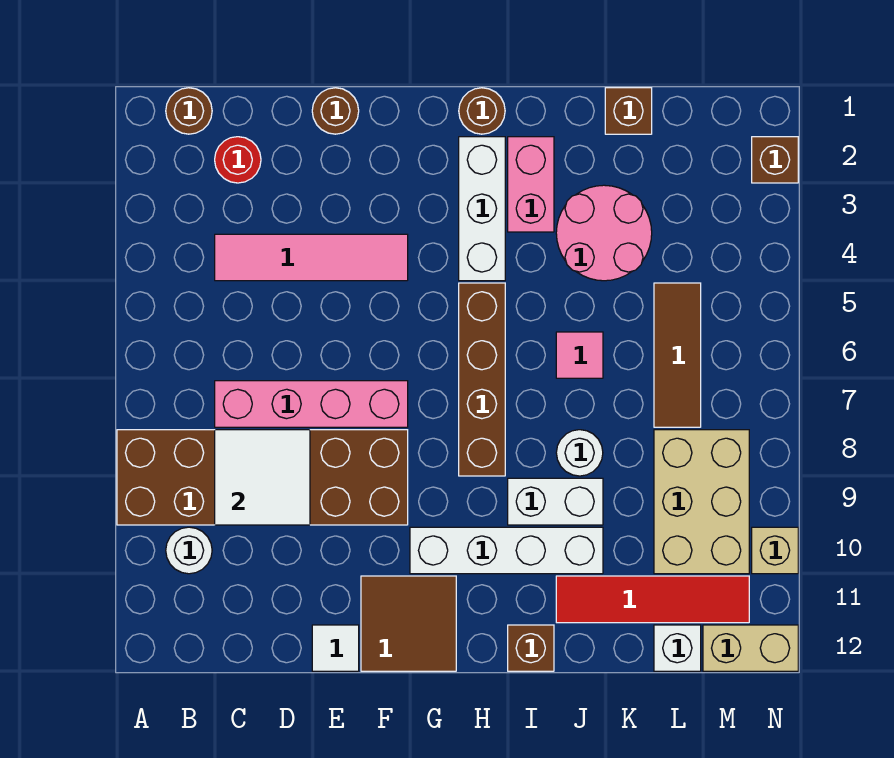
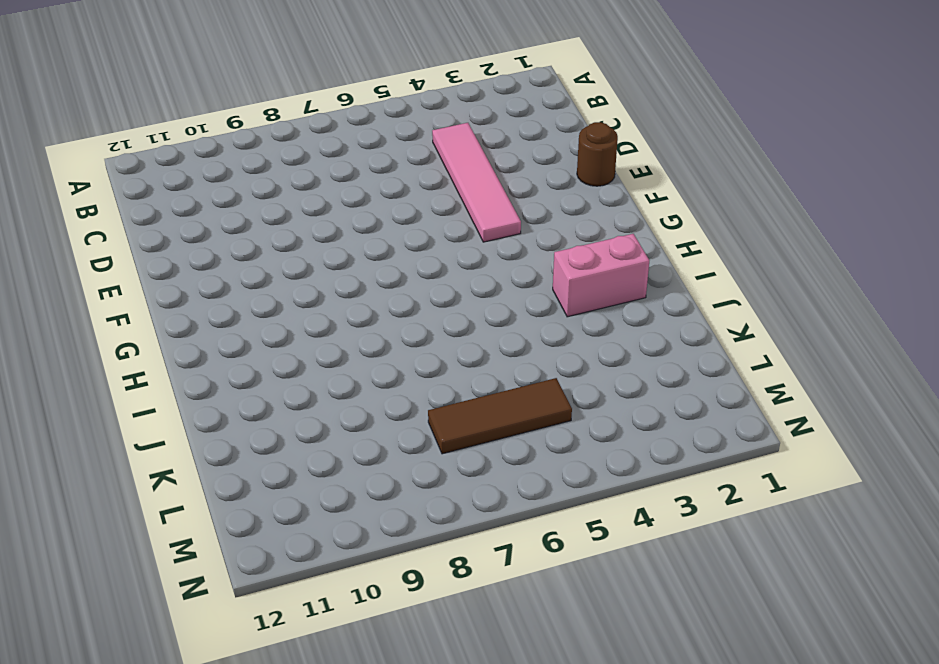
none -> brown 2x6 brick [117,430,408,525]
none -> brown 1x1 round brick [166,88,212,134]
none -> white 1x1 round brick [166,527,212,574]

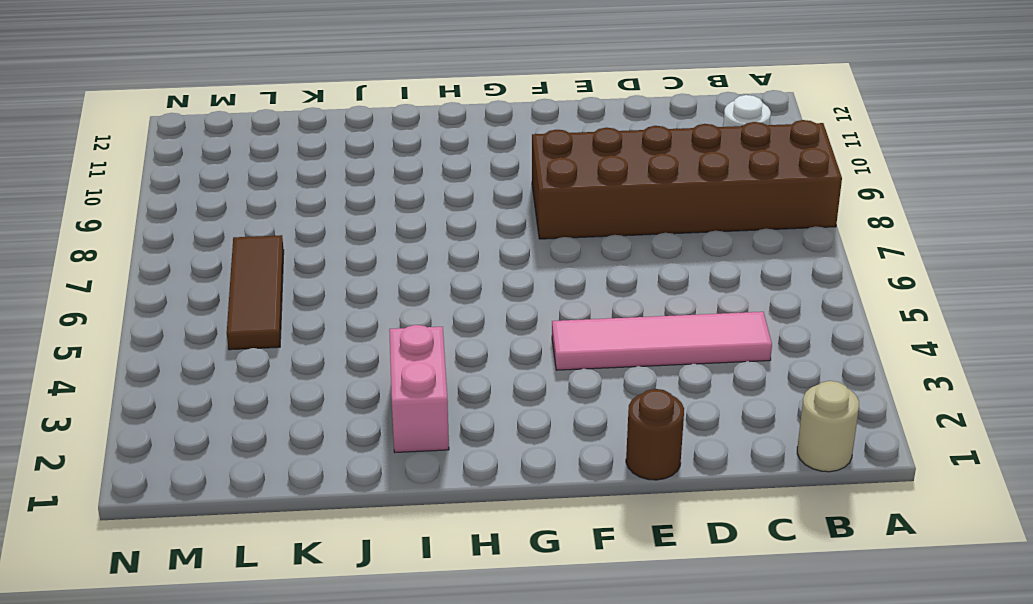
tan 1x1 round brick [797,381,859,472] -> brown 1x1 round brick [166,88,212,134]
none -> red 1x1 round brick [215,137,261,183]
none -> pink 1x4 brick [215,381,408,427]
none -> white 1x1 tile [312,625,359,671]

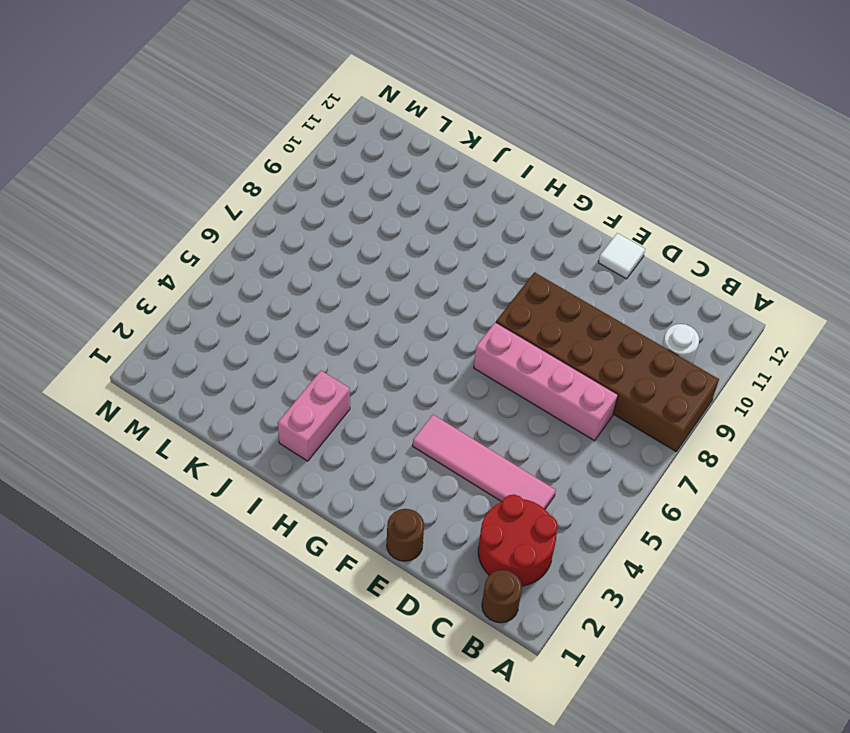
red 2x2 round brick [478,495,558,586] -> red 1x1 round brick [215,137,261,183]
none -> brown 2x2 tile [361,576,456,671]
none -> white 1x4 brick [410,527,603,574]
none -> brown 1x1 round brick [459,88,505,134]

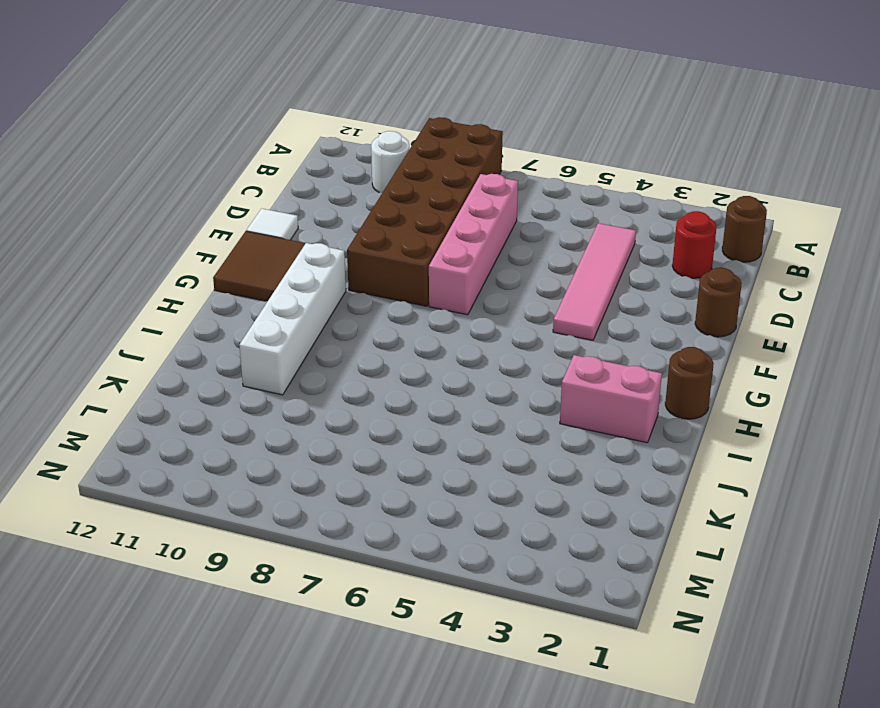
none -> white 1x3 brick [459,137,505,281]
none -> brown 1x4 brick [459,283,505,476]
none -> white 1x2 brick [508,478,603,525]

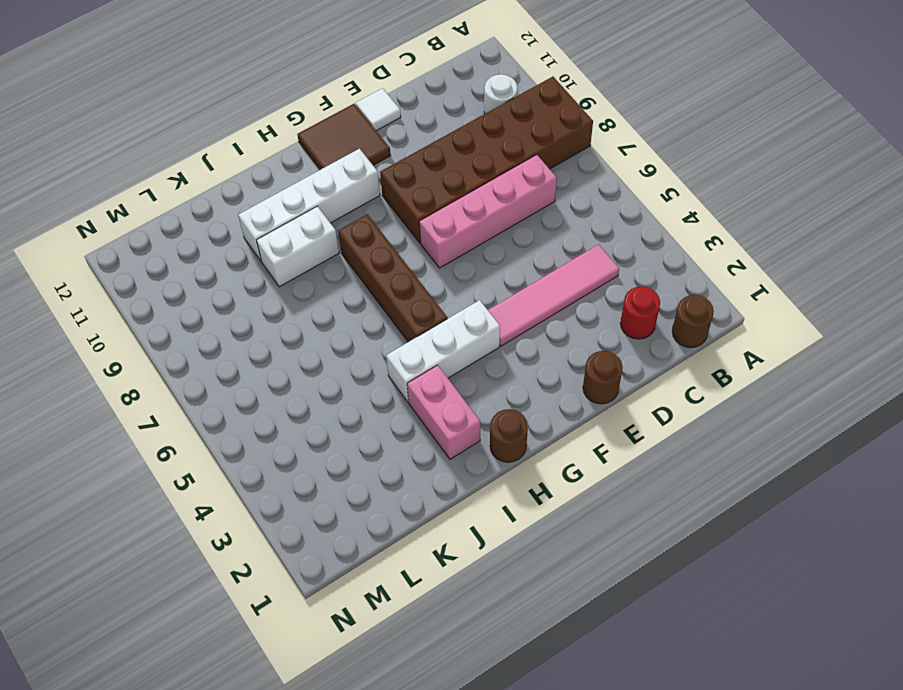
white 1x3 brick [386,300,500,402] -> white 1x3 brick turned to [459,137,505,281]
none -> brown 1x1 brick [508,625,554,671]
none -> pink 2x2 round brick [556,185,652,281]
none -> pink 1x1 tile [556,332,603,378]

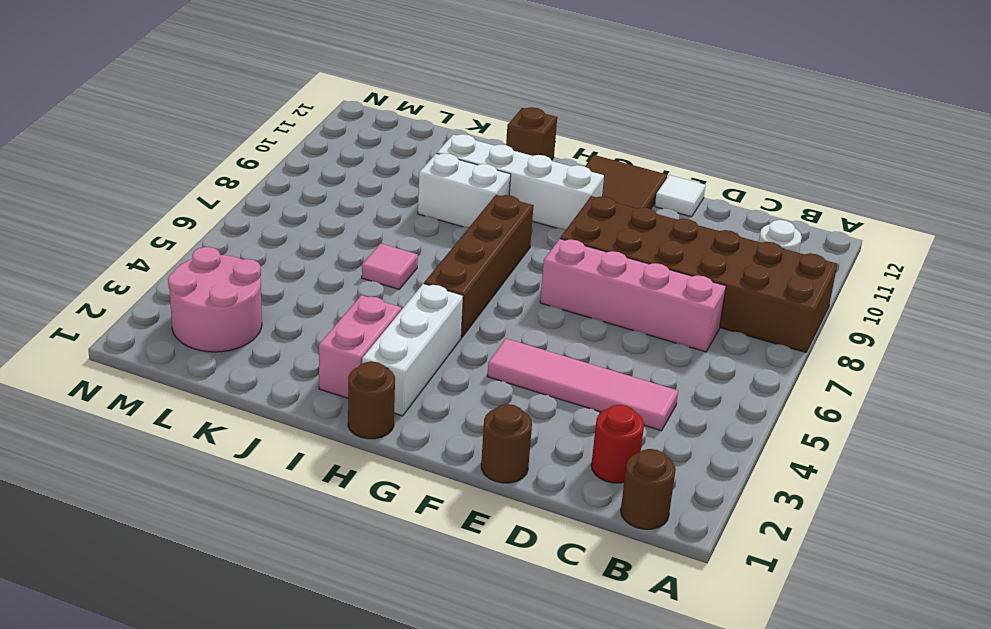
pink 2x2 round brick [168,247,262,352] -> pink 2x2 round brick moved to [556,185,652,281]
none -> white 1x1 round brick [556,430,603,476]
none -> red 1x4 tile [556,576,749,623]
none -> brown 1x1 brick [605,88,652,134]

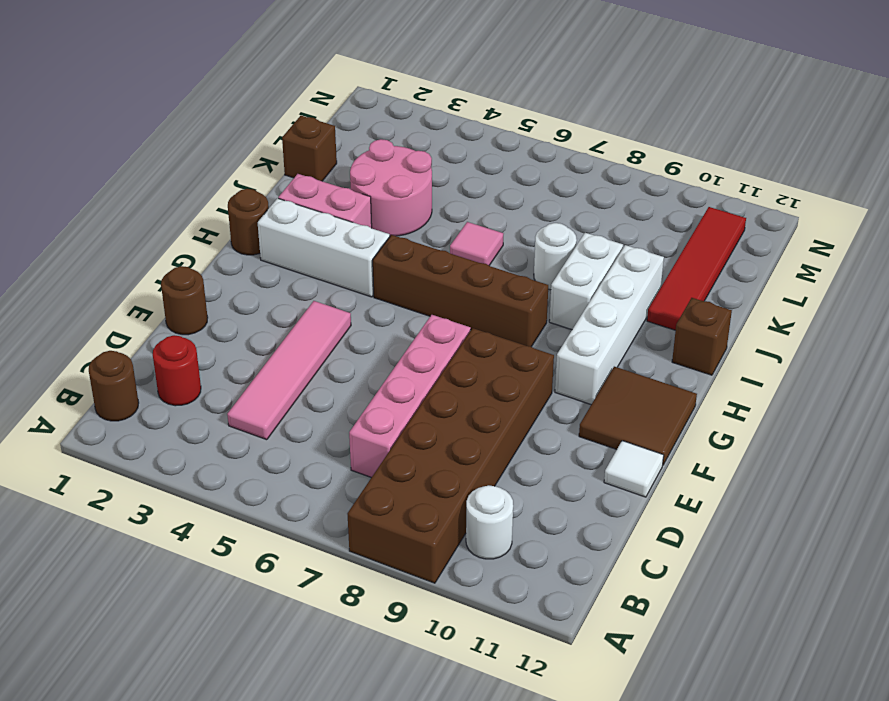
none -> brown 1x3 tile [654,283,701,427]
none -> tan 2x3 brick [654,430,749,574]
none -> white 1x1 brick [654,625,701,671]

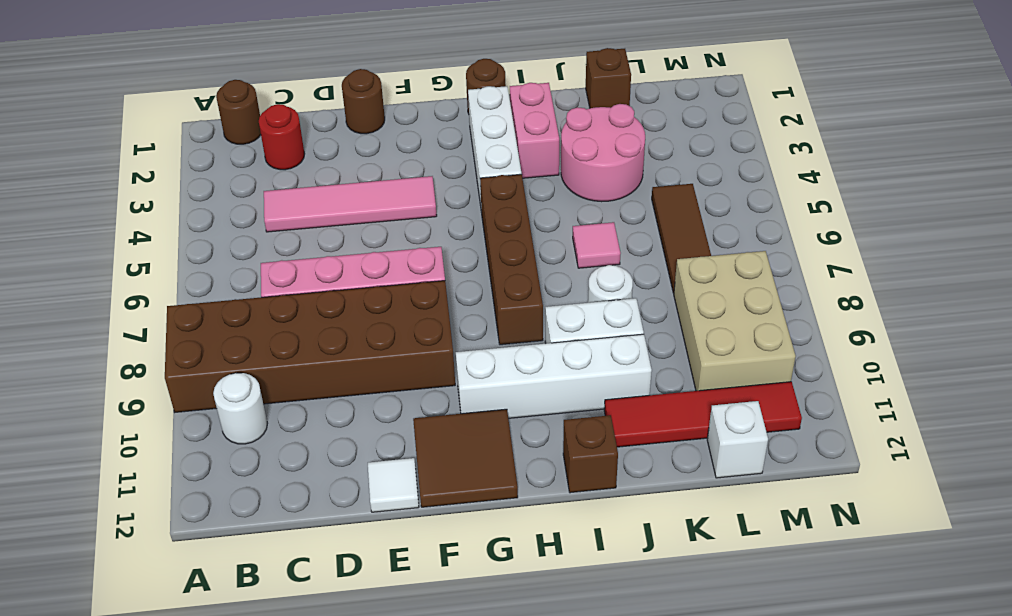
none -> tan 1x2 brick [703,625,798,671]
none -> brown 1x1 brick [752,137,798,183]
none -> tan 1x1 brick [752,527,798,574]

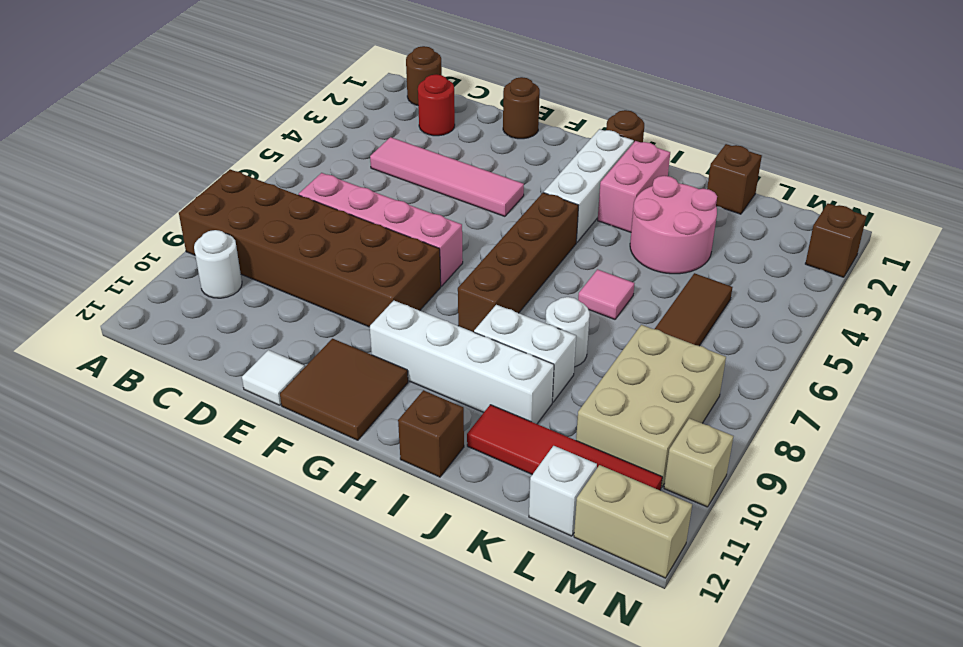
none -> white 2x2 tile [215,430,310,525]

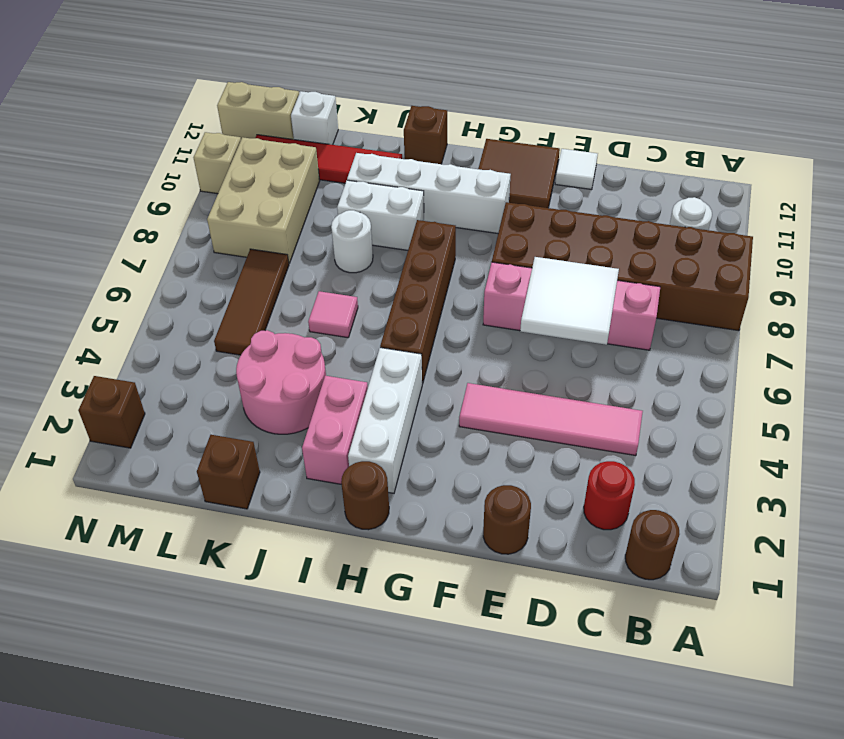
white 2x2 tile [520,257,619,345] -> white 2x2 tile moved to [215,430,310,525]

